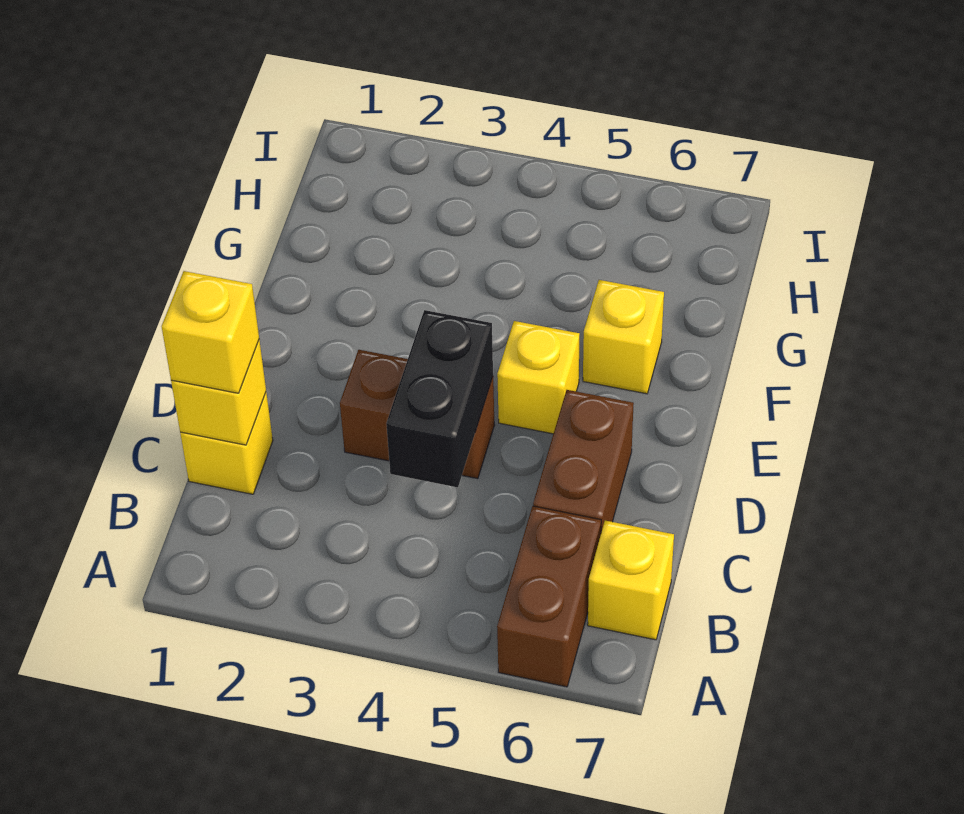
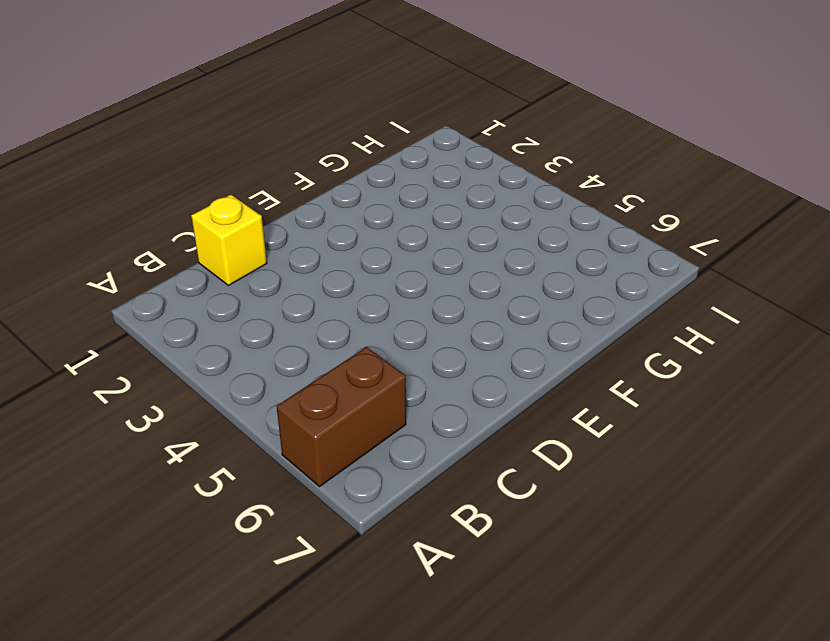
none -> yellow 1x1 brick [588,521,674,640]
none -> brown 1x2 brick [533,390,634,532]

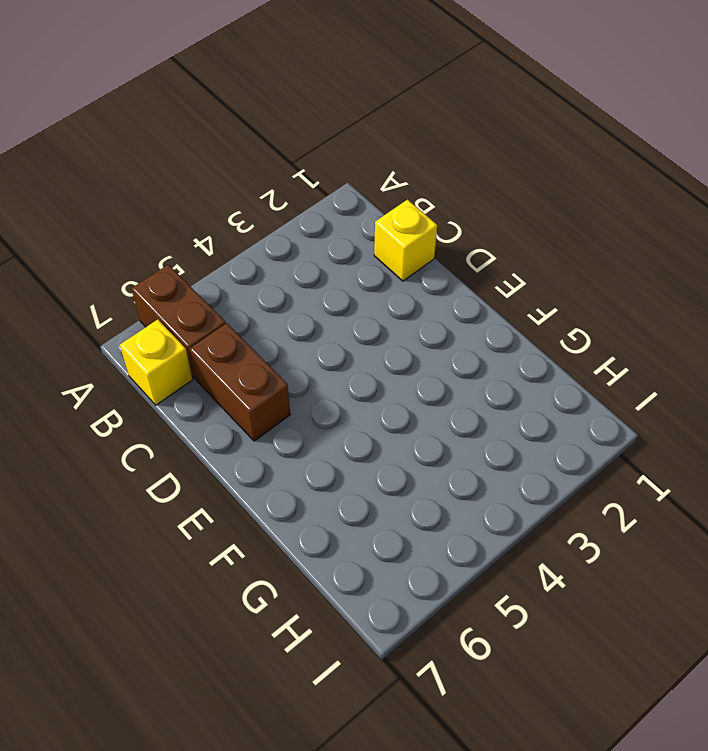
none -> brown 1x2 brick [340,350,494,479]
none -> yellow 1x1 brick [497,321,580,434]

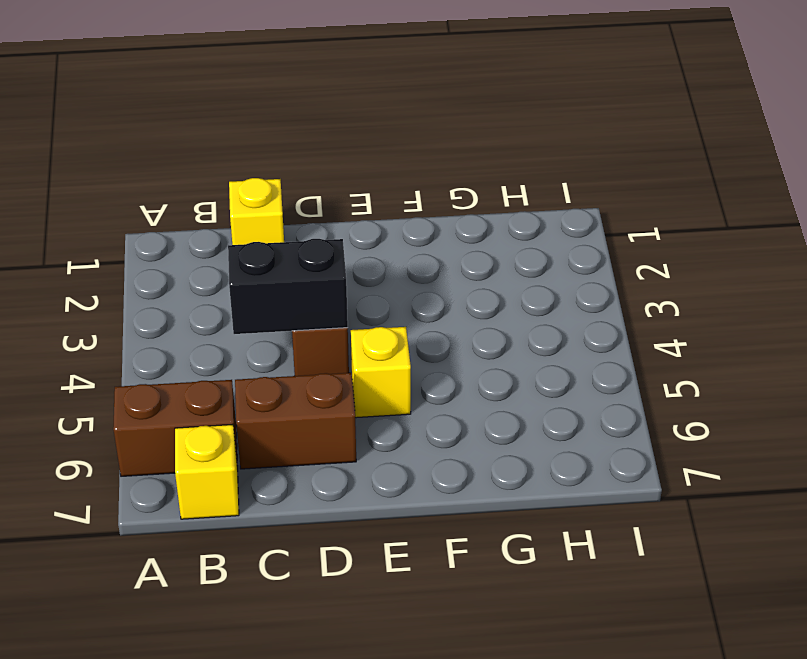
none -> yellow 1x1 brick [583,280,664,394]
none -> yellow 1x1 brick [171,340,266,445]

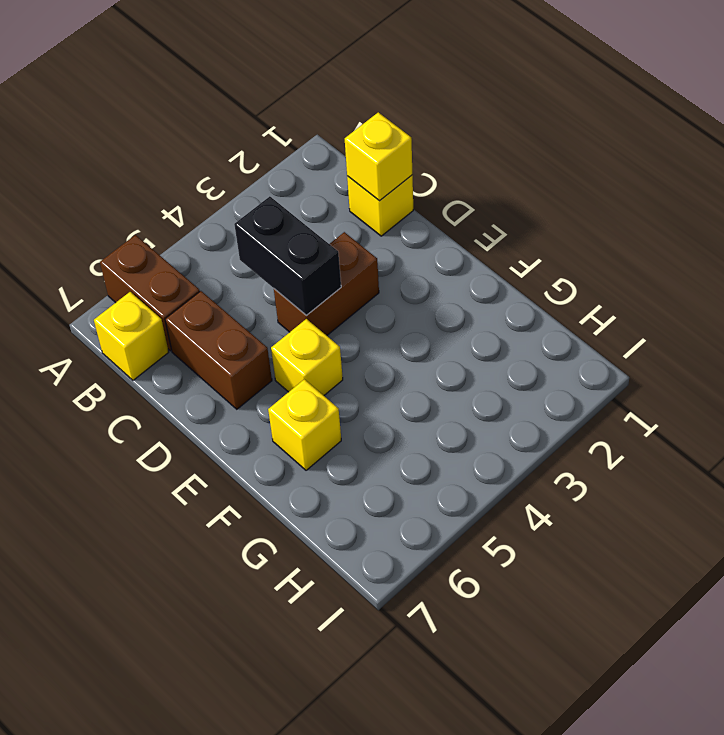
none -> yellow 1x1 brick [162,271,259,393]

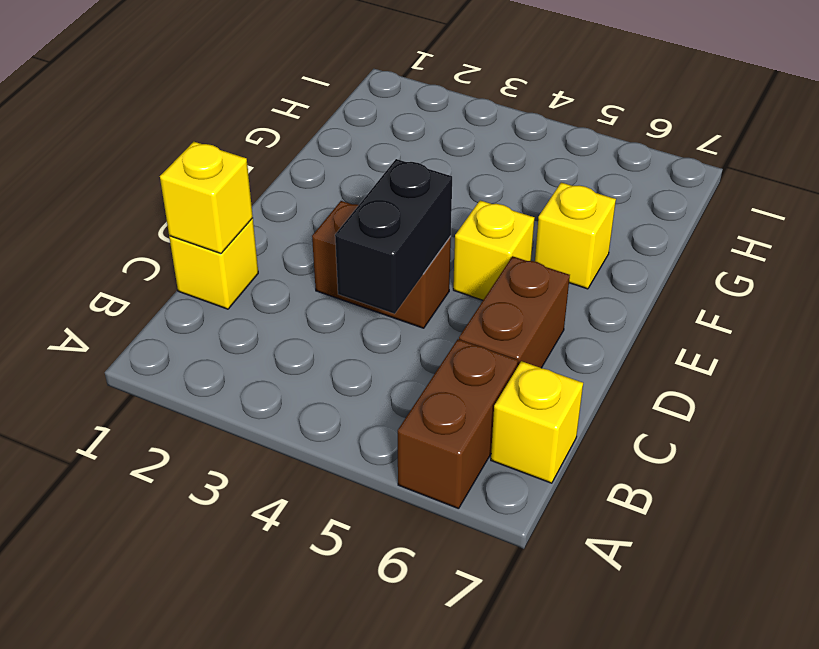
none -> yellow 1x1 brick [162,271,259,393]

